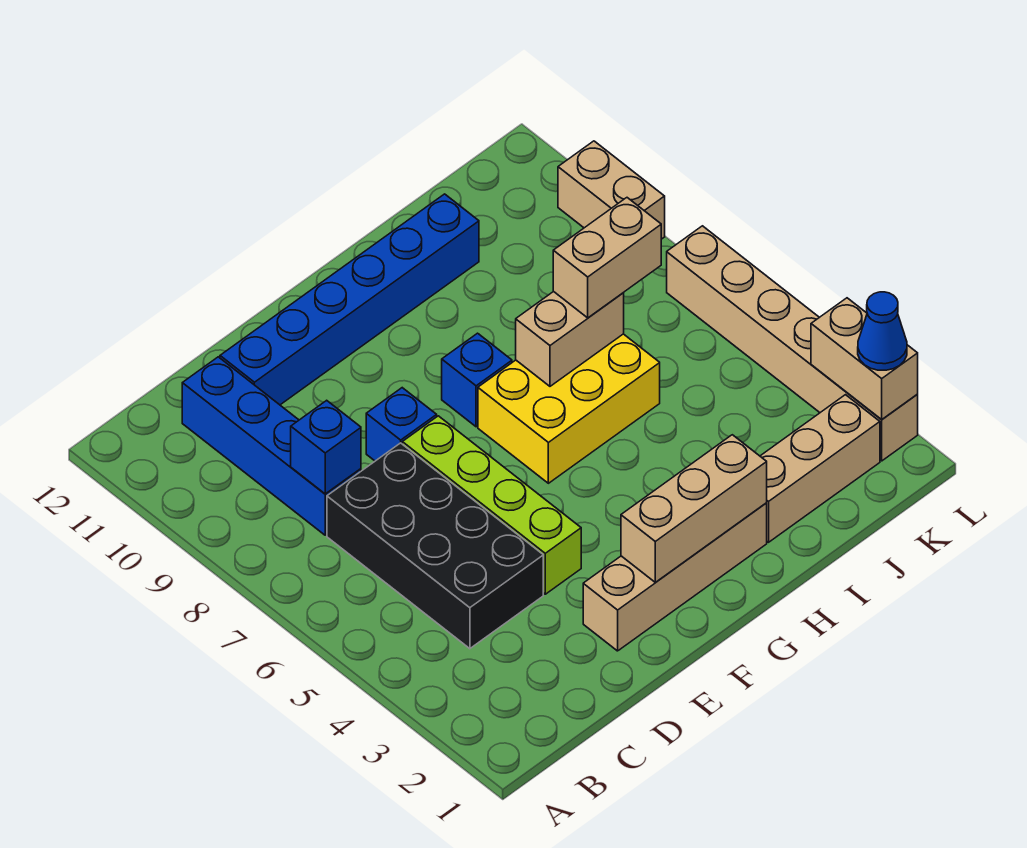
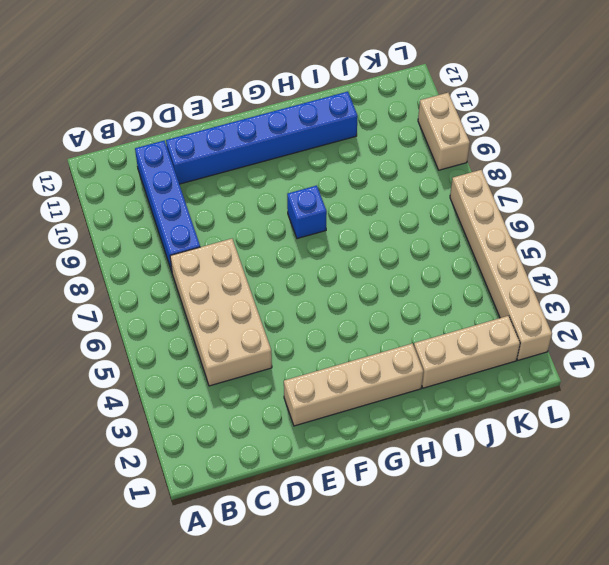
tan 2x4 brick [170,239,272,386] -> black 2x4 brick [327,443,543,649]
none -> lime 1x4 brick [402,416,581,594]
none -> blue 1x1 brick [366,388,437,461]
none -> yellow 2x3 brick [478,334,660,483]

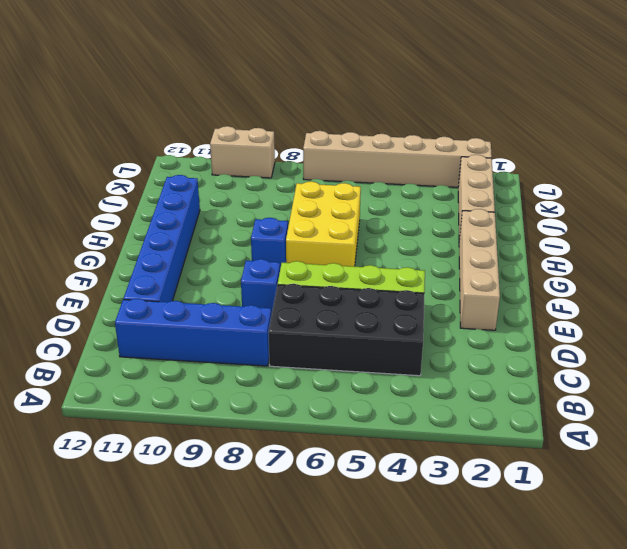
none -> blue 1x1 brick [291,400,361,494]
none -> tan 1x3 brick [621,435,767,583]
none -> tan 1x2 brick [516,291,624,386]

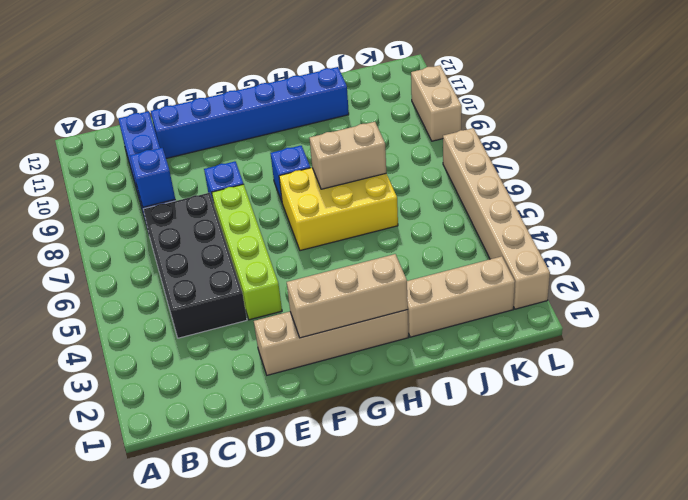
none -> tan 1x2 brick [811,298,918,420]
none -> tan 1x2 brick [553,198,661,318]
none -> blue 1x1 cone [858,292,907,370]

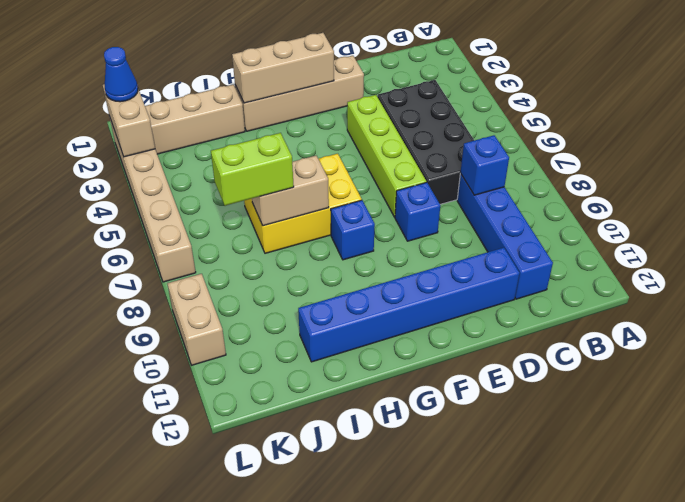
lime 1x2 brick [211,133,294,206] -> tan 1x2 brick [553,198,661,318]

